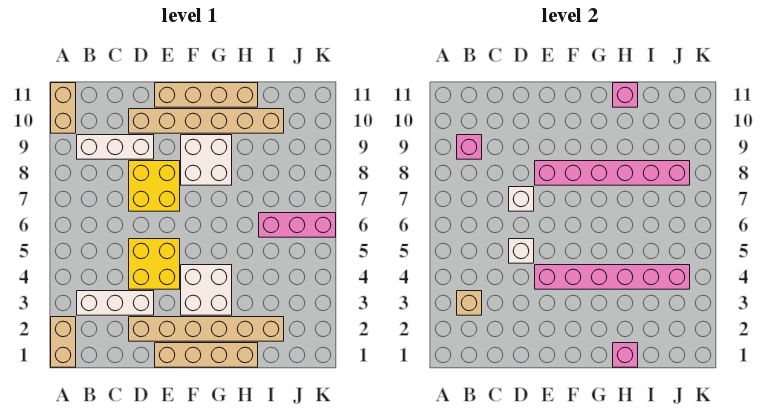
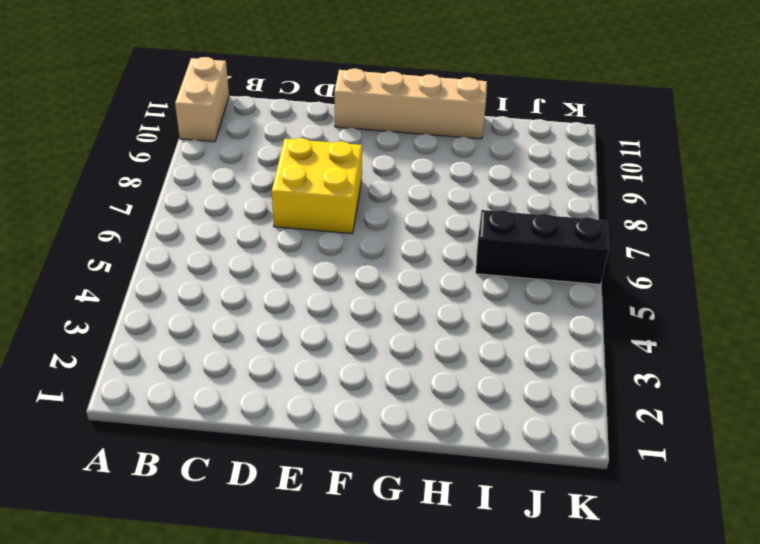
black 1x3 brick [476,210,609,285] -> pink 1x3 brick [259,213,336,237]
none -> tan 1x2 brick [51,317,76,367]
none -> white 1x3 brick [77,291,154,315]
none -> white 1x3 brick [77,135,154,159]

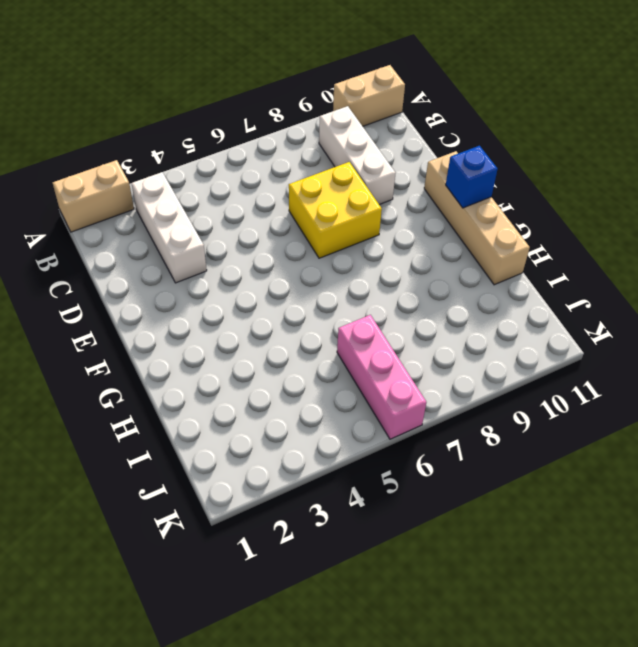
blue 1x1 brick [446,146,498,208] -> none
none -> tan 1x6 brick [129,317,284,341]
none -> yellow 2x2 brick [129,239,180,289]
none -> tan 1x6 brick [129,109,284,133]

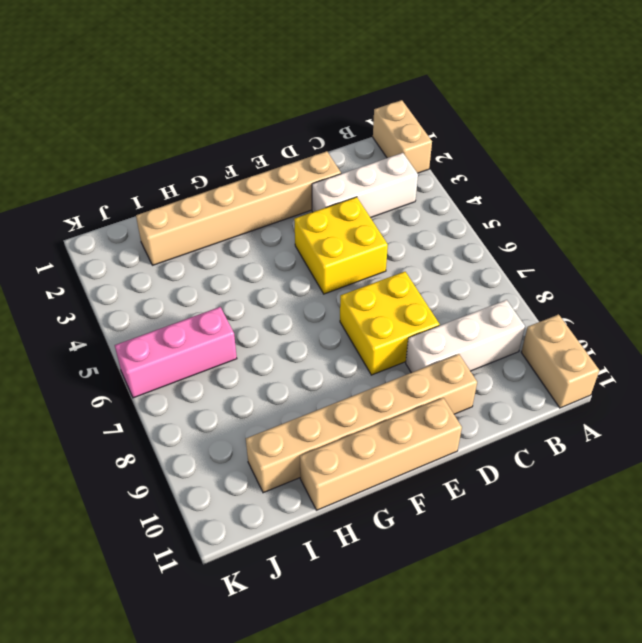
none -> tan 1x4 brick [155,343,258,367]
none -> white 2x2 brick [181,265,232,315]
none -> white 2x2 brick [181,135,232,185]

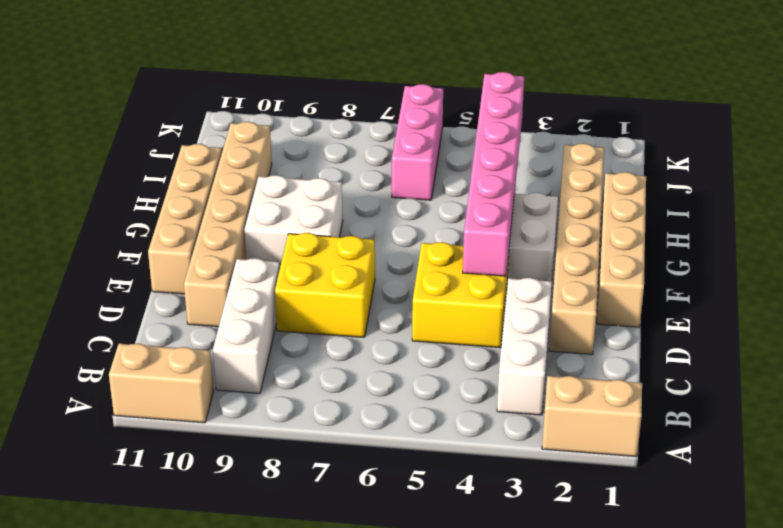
none -> tan 1x1 brick [457,291,482,315]
none -> pink 1x1 brick [457,135,482,159]
none -> white 1x1 brick [509,239,534,263]

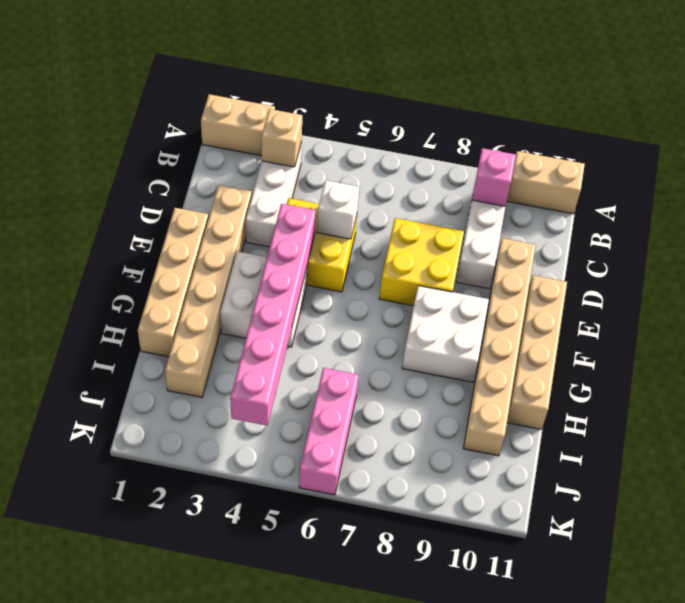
none -> white 1x1 brick [509,187,534,211]
none -> pink 1x6 brick [535,161,690,185]
none -> pink 1x1 brick [613,343,638,367]

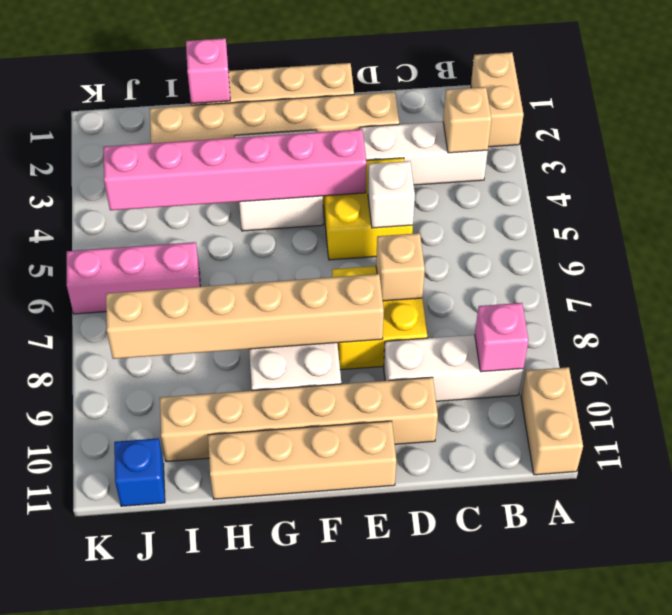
tan 1x1 brick [376,233,425,301] -> white 1x1 brick [509,187,534,211]
tan 1x6 brick [106,274,384,359] -> pink 1x6 brick [535,161,690,185]
blue 1x1 brick [114,438,165,506] -> none
none -> pink 1x1 brick [613,83,638,107]

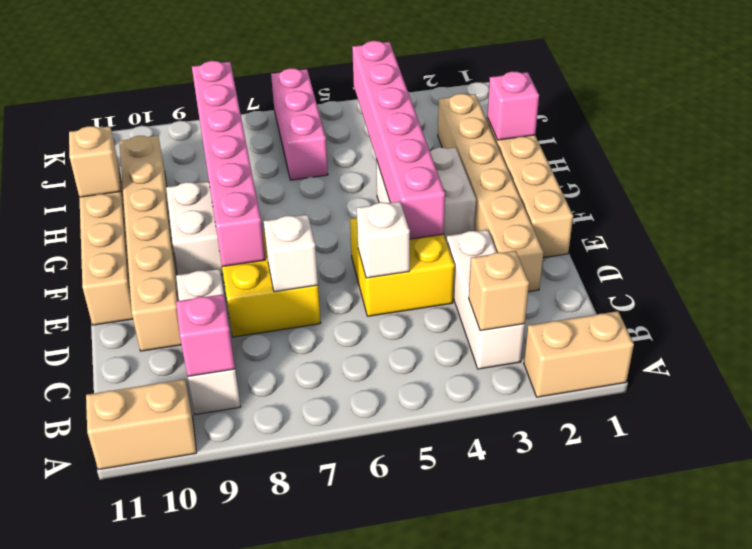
tan 1x1 brick [69,126,121,197] -> pink 1x1 brick [613,83,638,107]

